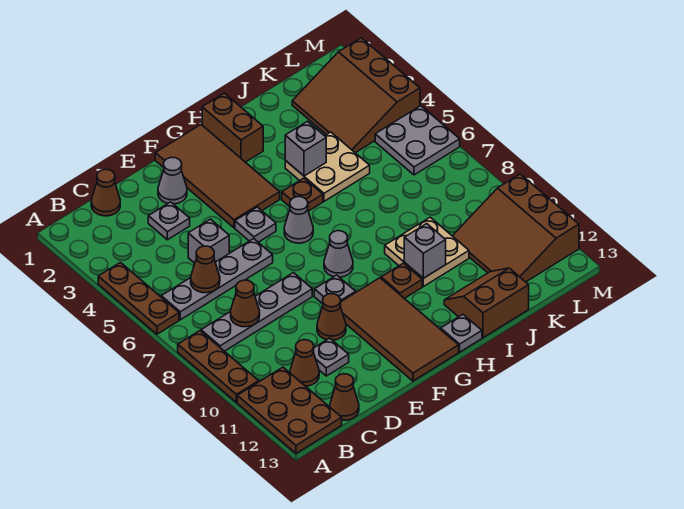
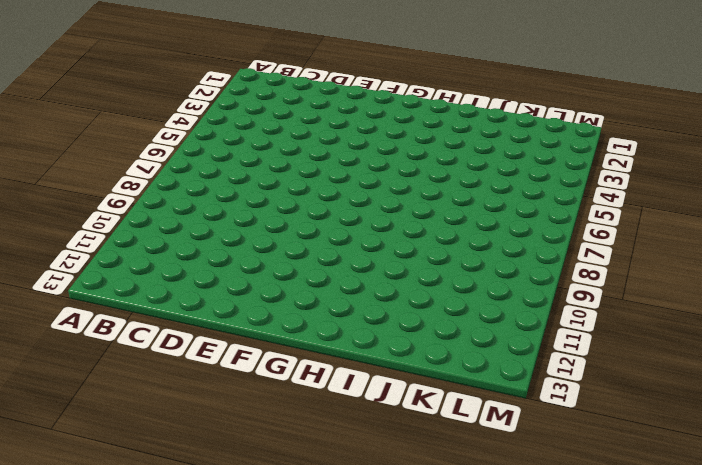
none -> brown 1x3 plate [98,263,179,334]
none -> brown 1x3 plate [178,331,259,402]
none -> brown 2x3 plate [237,367,342,453]
none -> grey 1x4 plate [161,239,273,320]

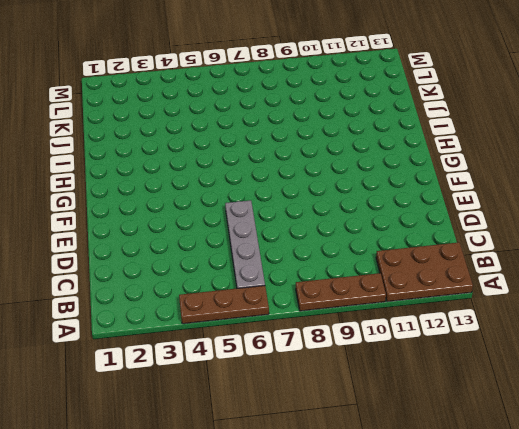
none -> grey 1x4 plate [201,273,312,351]
none -> brown 1x1 cone [91,169,120,216]
none -> brown 1x1 cone [290,340,319,386]
none -> brown 1x1 cone [330,374,359,420]

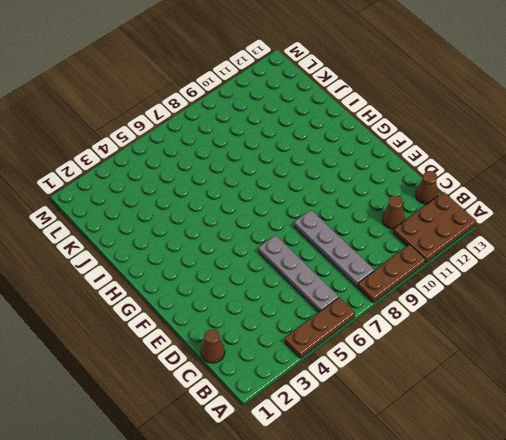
none -> grey 1x1 plate [148,202,190,240]
none -> grey 1x1 brick [188,219,229,263]
none -> grey 1x1 plate [314,338,349,376]
none -> grey 1x1 cone [158,157,187,204]

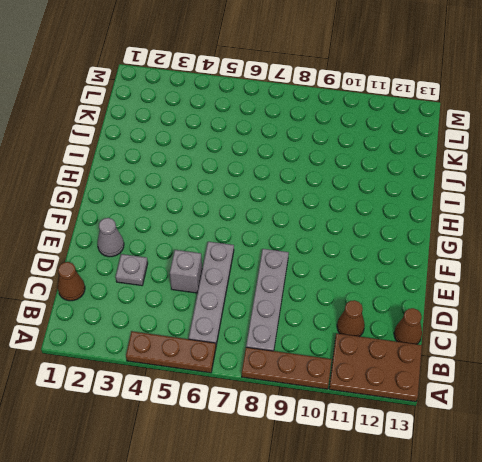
none -> grey 1x1 plate [314,338,349,376]
none -> brown 1x1 cone [317,294,346,340]
none -> brown 2x4 tile [155,125,280,228]
none -> grey 1x1 plate [235,207,276,242]

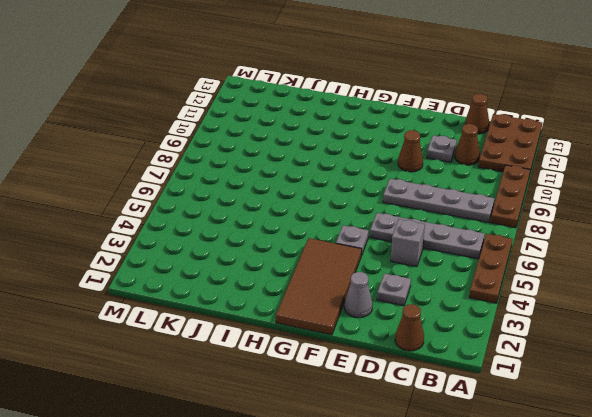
none -> grey 1x1 plate [314,275,356,304]
none -> brown 2x4 tile [340,278,459,381]
none -> grey 1x1 cone [284,197,313,243]
none -> grey 1x1 cone [324,231,353,277]

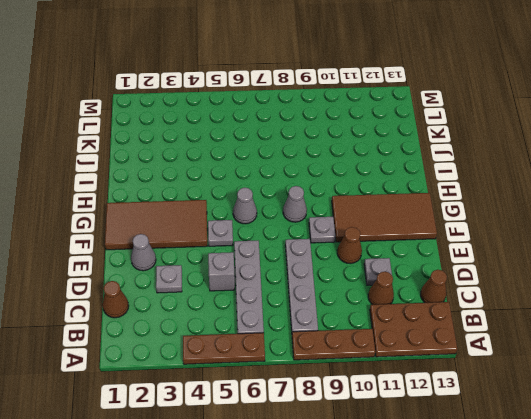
none -> brown 1x2 brick [202,93,263,162]
none -> brown 1x1 plate [282,178,323,211]
none -> brown 1x1 plate [381,263,422,299]
none -> grey 1x1 plate [441,315,482,352]

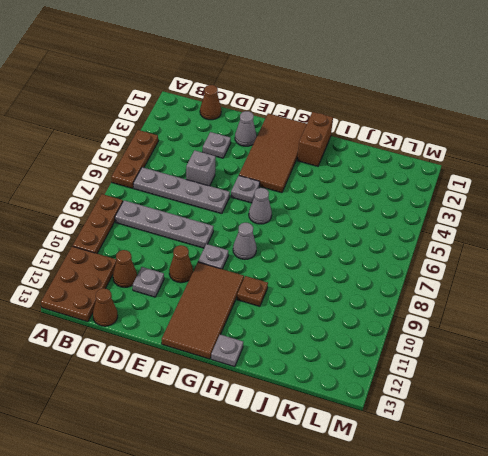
none -> brown 1x1 plate [282,178,323,211]
none -> tan 2x2 plate [285,132,370,201]
none -> tan 2x2 plate [385,217,469,287]
none -> brown 2x2 slope [444,268,529,338]

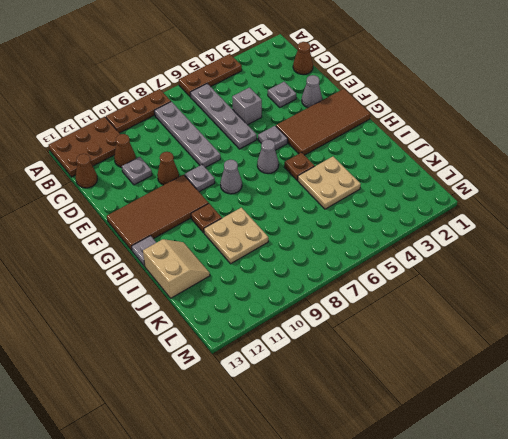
tan 2x2 slope [143,239,210,298] -> brown 2x2 slope [444,268,529,338]
none -> brown 1x2 brick [202,93,263,162]
none -> brown 3x3 slope [292,38,420,153]
none -> brown 3x3 slope [453,174,579,282]
none -> grey 2x2 plate [375,106,460,175]

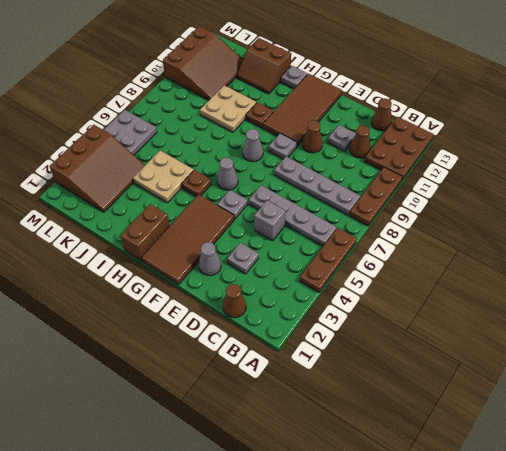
none -> brown 1x1 cone [191,246,220,293]
none -> brown 1x1 cone [231,280,260,327]
none -> grey 1x1 brick [285,121,326,176]
none -> grey 1x1 brick [404,224,446,278]

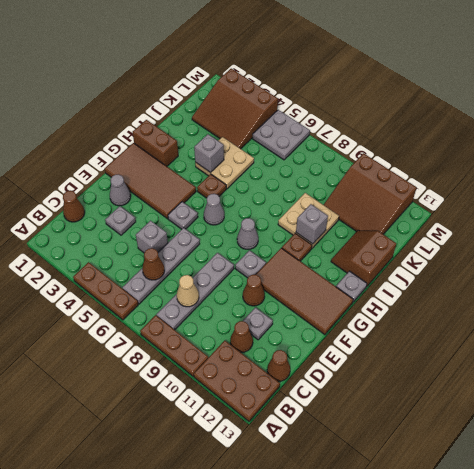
tan 1x1 cone [177,275,199,307] -> brown 1x1 cone [231,280,260,327]

